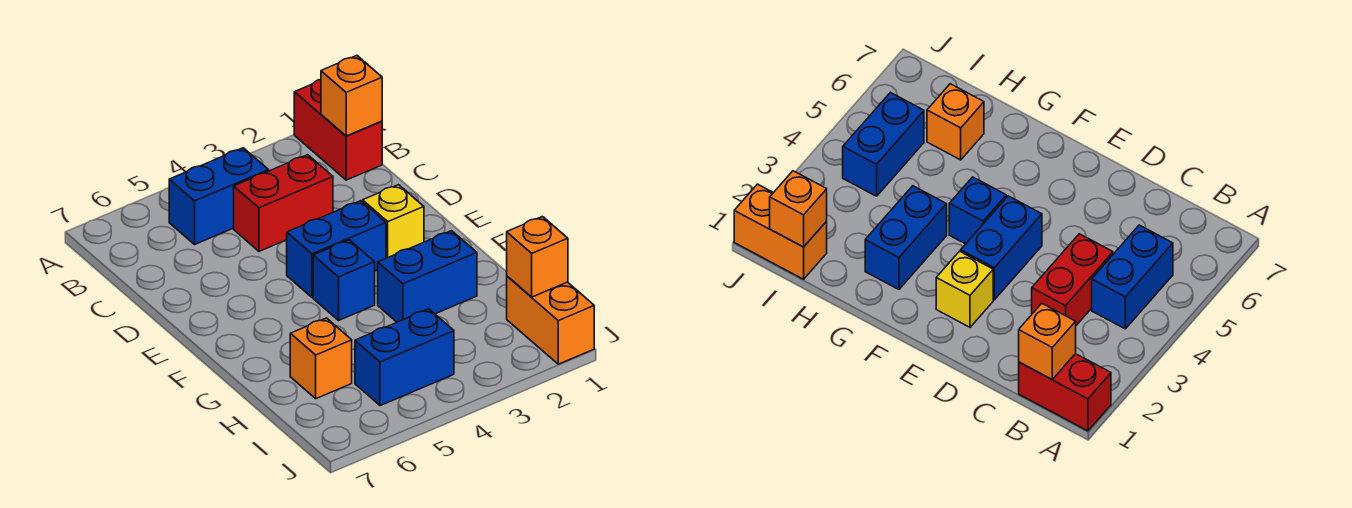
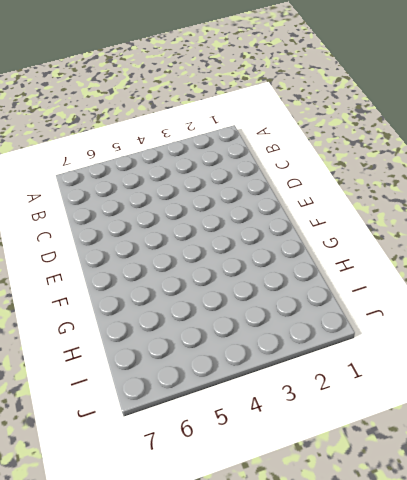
none -> red 1x2 brick [294,80,382,180]
none -> blue 1x2 brick [169,148,269,244]
none -> red 1x2 brick [234,155,333,251]

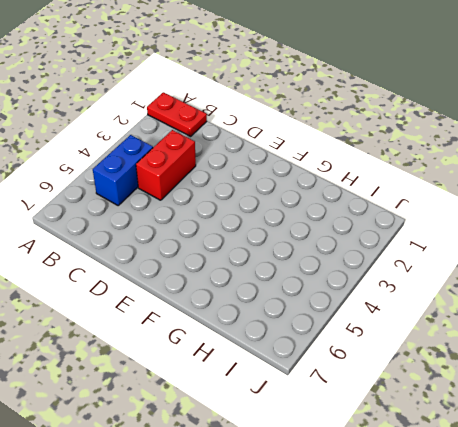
red 1x2 plate [147,92,207,136] -> red 1x2 brick [294,80,382,180]
none -> yellow 1x1 brick [363,185,424,258]
none -> blue 1x2 brick [287,201,386,297]
none -> blue 1x1 brick [313,240,375,320]

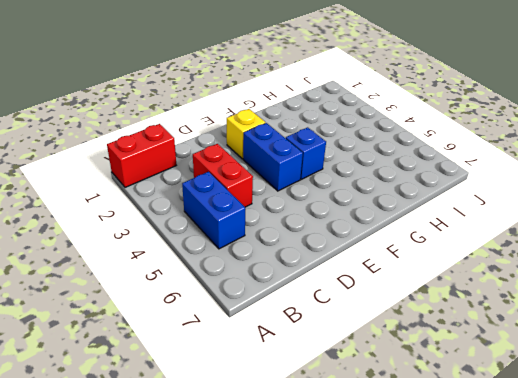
none -> blue 1x2 brick [378,231,477,322]
none -> orange 1x1 brick [290,318,352,399]
none -> orange 1x2 brick [507,276,594,364]

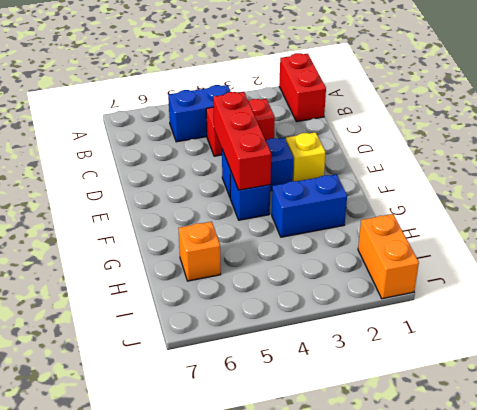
red 1x3 brick [213,92,271,190] -> none
none -> blue 1x2 brick [355,309,454,406]
none -> orange 1x1 brick [321,56,382,136]
none -> orange 1x1 brick [507,217,568,297]

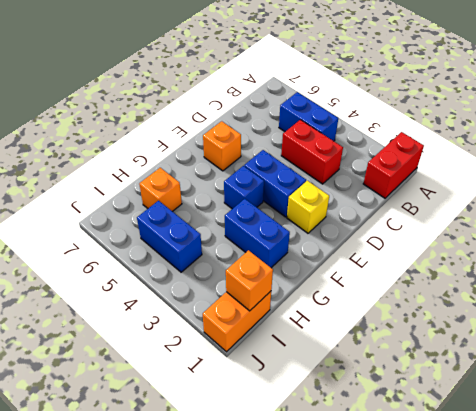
orange 1x1 brick [203,121,241,171] -> orange 1x1 brick moved to [321,56,382,136]

